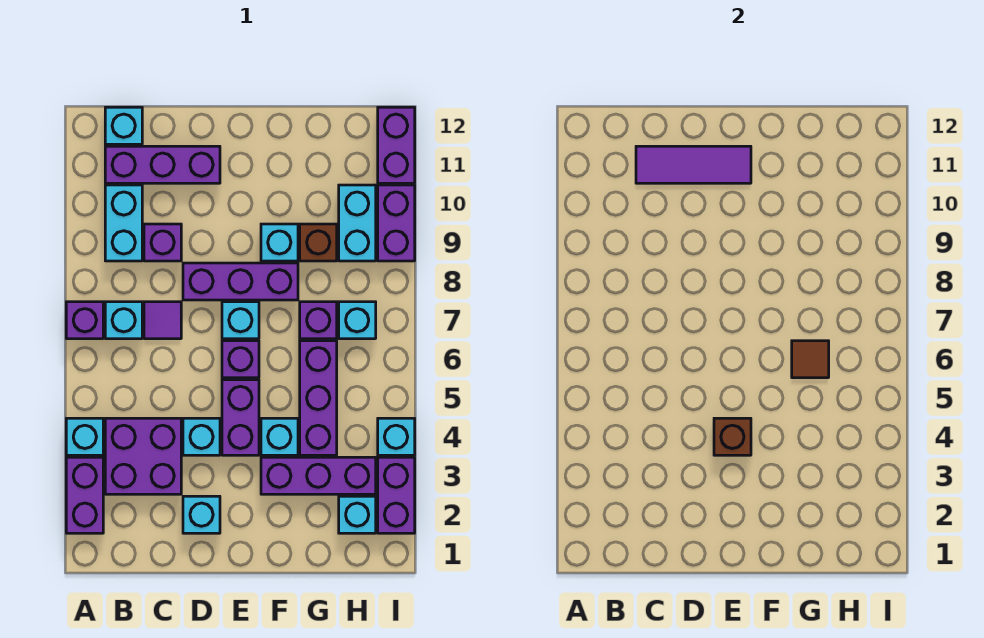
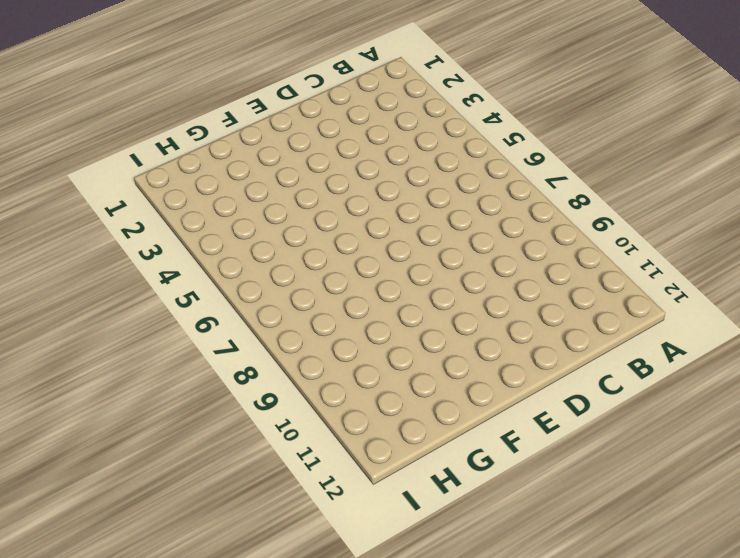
none -> purple 1x2 brick [66,457,103,533]
none -> cyan 1x1 brick [66,418,103,455]
none -> purple 1x1 brick [66,302,103,339]
none -> purple 2x2 brick [105,418,181,494]

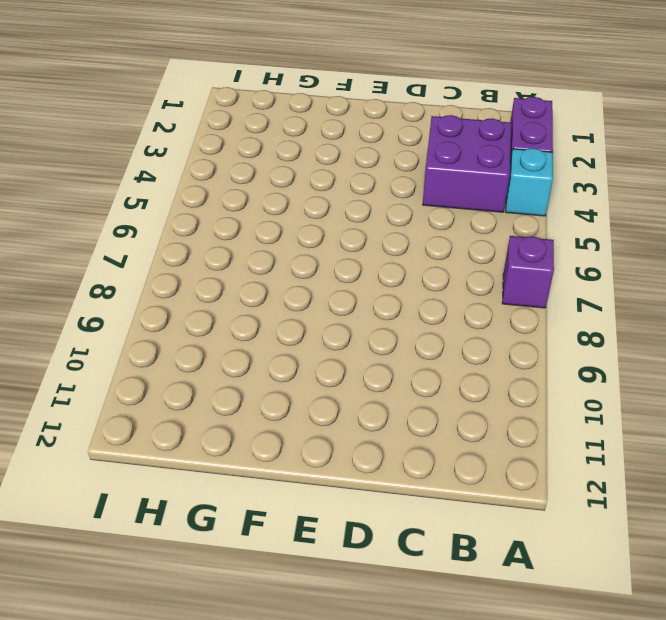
none -> cyan 1x1 brick [105,302,142,339]
none -> cyan 1x2 brick [105,185,142,261]
none -> purple 1x3 brick [105,146,220,183]
none -> cyan 1x1 brick [105,107,142,144]

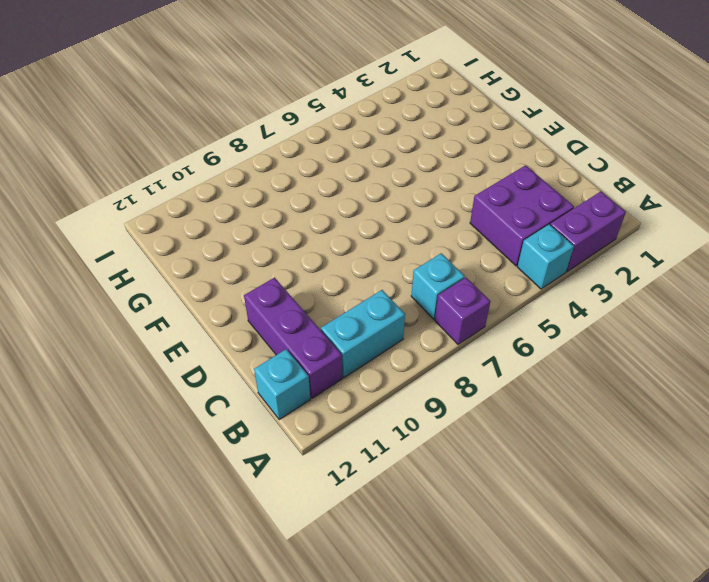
none -> purple 1x1 tile [144,302,181,339]
none -> purple 1x1 brick [144,224,181,261]
none -> cyan 1x1 brick [183,496,220,533]
none -> cyan 1x1 brick [183,418,220,455]

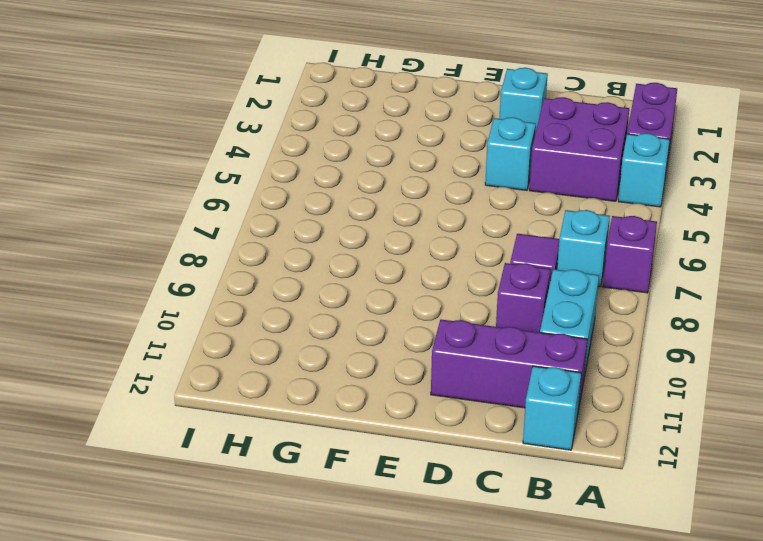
none -> purple 1x3 brick [183,263,298,300]
none -> purple 1x2 brick [222,380,259,455]
none -> purple 1x1 brick [222,341,259,378]
none -> cyan 1x1 brick [222,302,259,339]

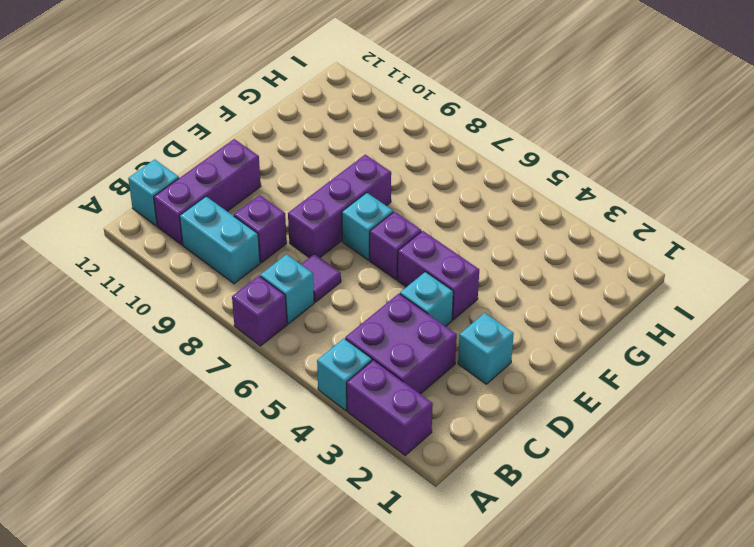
none -> purple 1x3 brick [261,457,376,494]
none -> cyan 1x1 brick [261,418,298,455]
none -> cyan 1x1 brick [261,224,298,261]
none -> purple 1x3 brick [300,341,337,455]

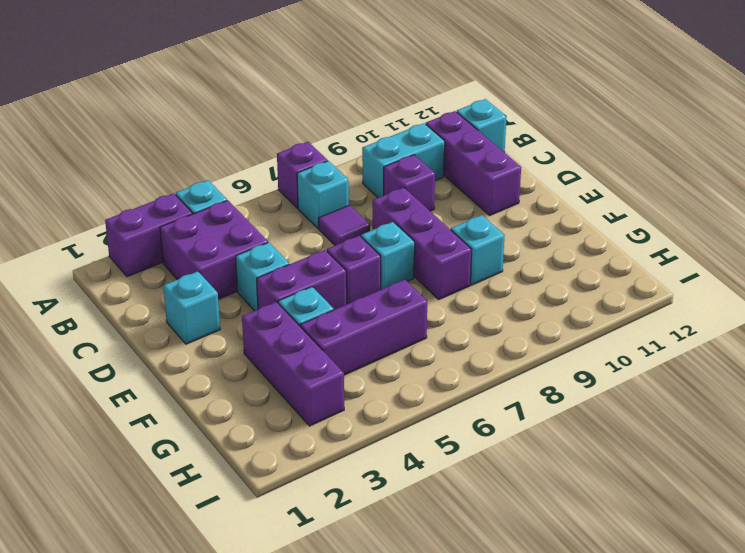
none -> purple 1x1 brick [300,302,337,339]
none -> brown 1x1 brick [300,224,337,261]
none -> cyan 1x1 brick [339,496,376,533]
none -> cyan 1x1 brick [339,302,376,339]

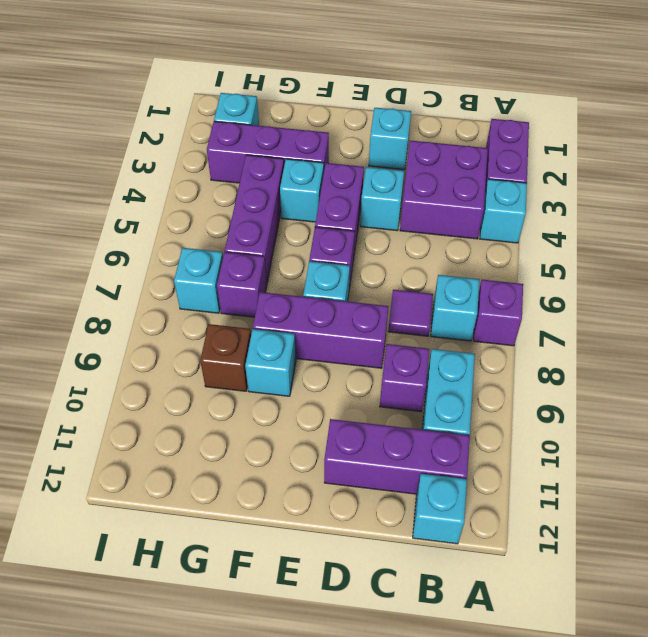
none -> cyan 1x2 brick [339,185,376,261]
none -> purple 1x2 brick [378,457,415,533]
none -> cyan 1x1 brick [378,418,415,455]
none -> purple 1x2 brick [378,185,415,261]

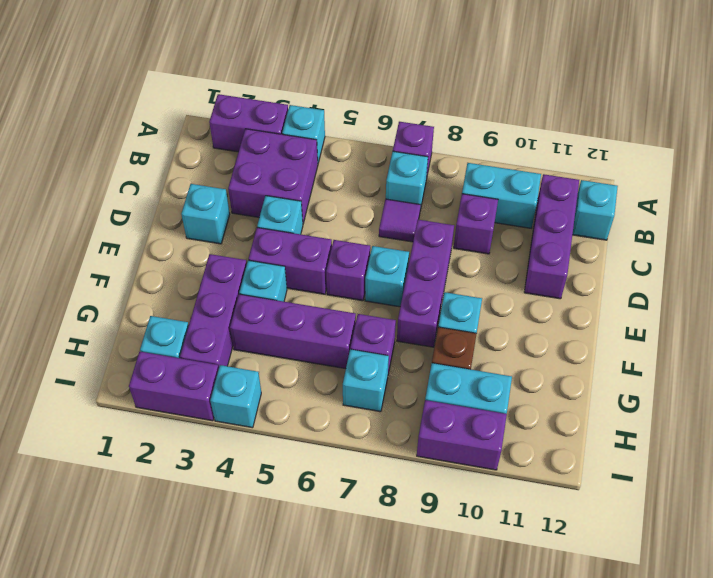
none -> purple 1x2 brick [378,107,415,183]
none -> purple 1x3 tile [636,146,751,183]
none -> brown 1x1 brick [714,418,751,455]
none -> brown 1x1 tile [792,341,829,378]

